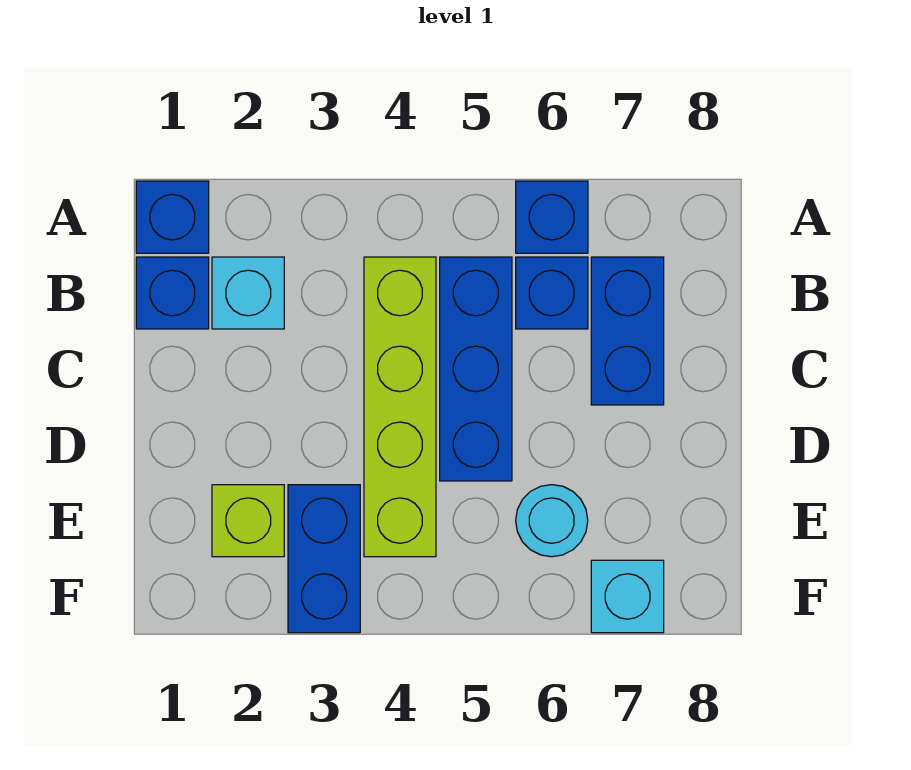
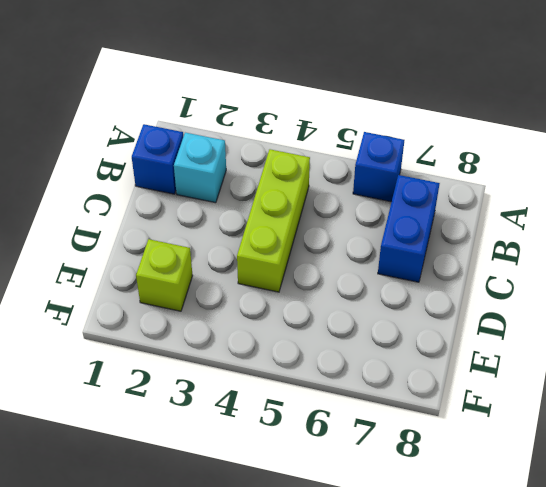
lime 1x3 brick [237,149,310,292] -> lime 1x4 brick [364,257,436,557]
none -> blue 1x1 brick [136,181,209,253]
none -> blue 1x3 brick [440,257,512,481]
none -> blue 1x1 brick [516,257,588,329]

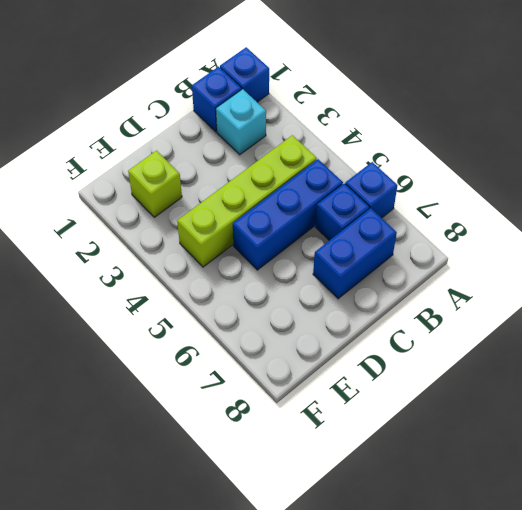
none -> blue 1x2 brick [288,485,360,633]
none -> cyan 1x1 round brick [516,485,588,557]
none -> cyan 1x1 brick [591,560,664,633]

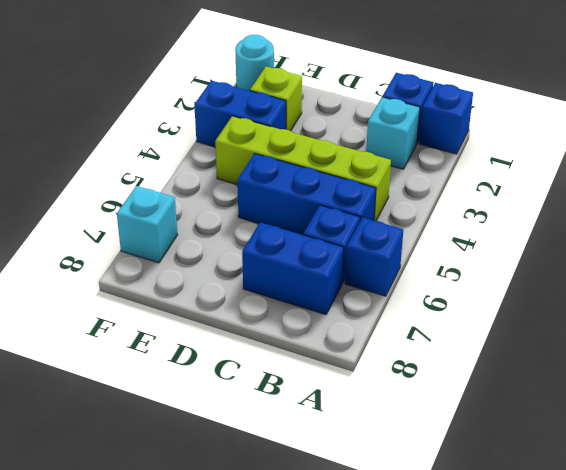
cyan 1x1 round brick [235,35,274,91] -> cyan 1x1 round brick moved to [516,485,588,557]

